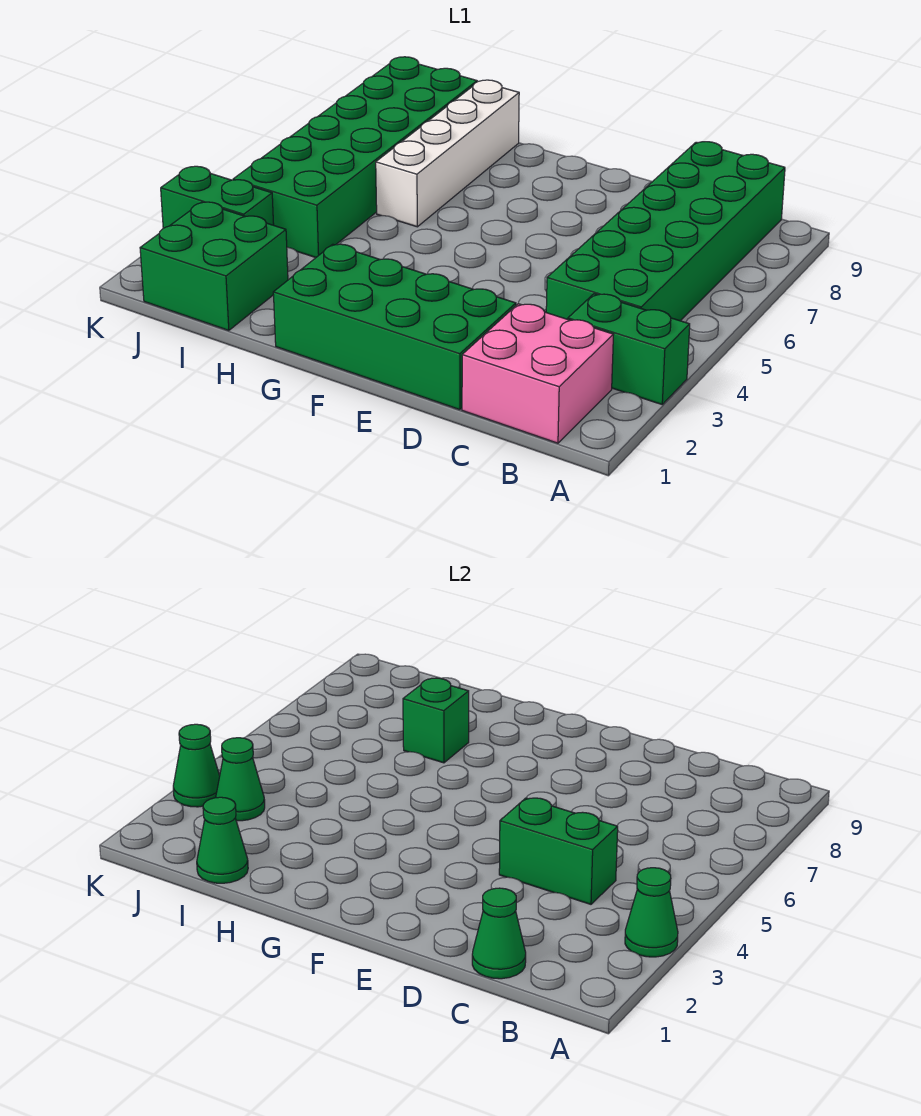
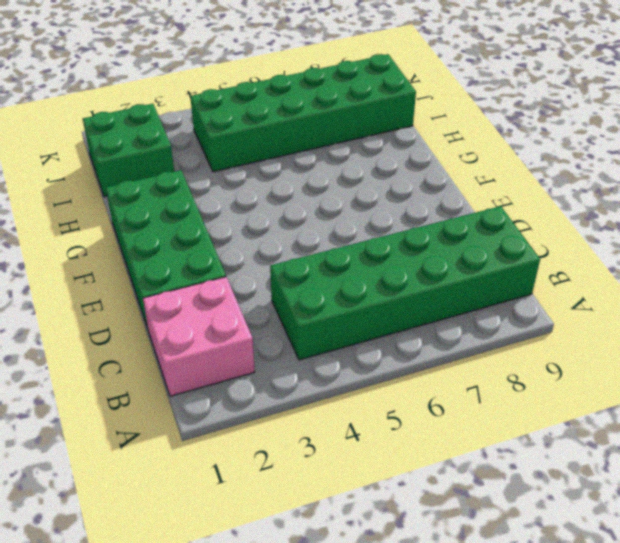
none -> green 1x2 brick [568,294,690,404]
none -> white 1x4 brick [376,80,519,227]
none -> green 1x2 brick [161,166,274,228]

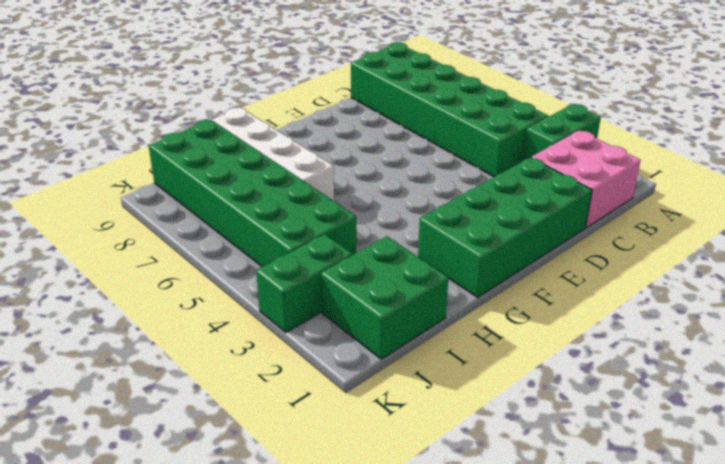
none -> green 1x1 cone [625,868,678,957]
none -> green 1x1 cone [472,888,526,979]
none -> green 1x2 brick [499,798,618,904]

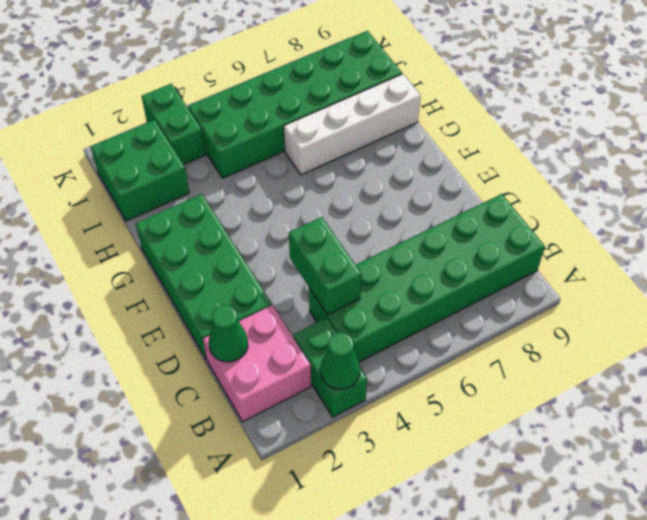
none -> green 1x1 brick [403,678,469,763]
none -> green 1x1 cone [197,797,248,883]
none -> green 1x1 cone [216,738,265,821]

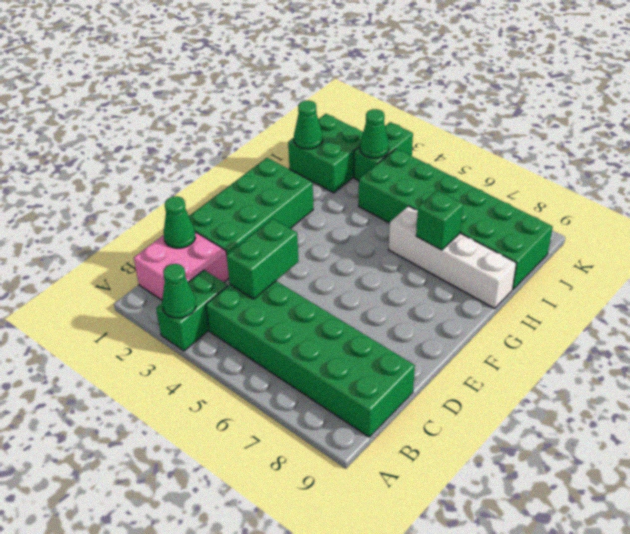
none -> green 1x1 cone [173,724,220,807]

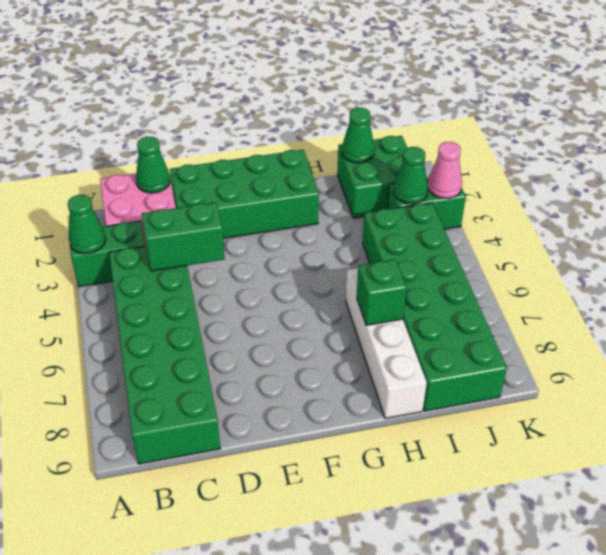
pink 1x1 cone [428,142,462,198] -> green 1x1 cone [173,724,220,807]

